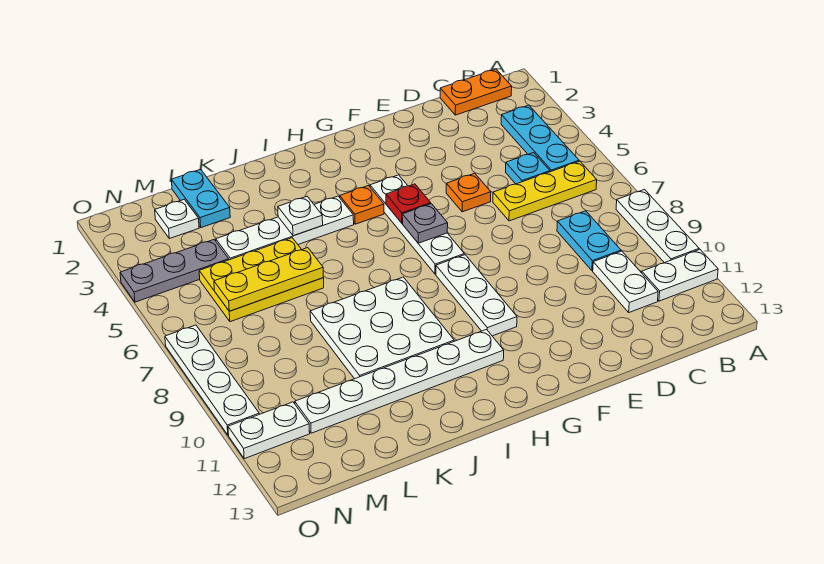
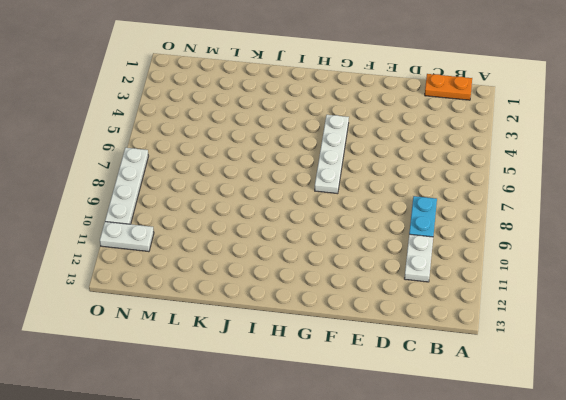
none -> white 1x3 plate [616,190,699,263]
none -> white 1x2 plate [642,250,718,301]
none -> cyan 1x3 plate [501,105,579,172]

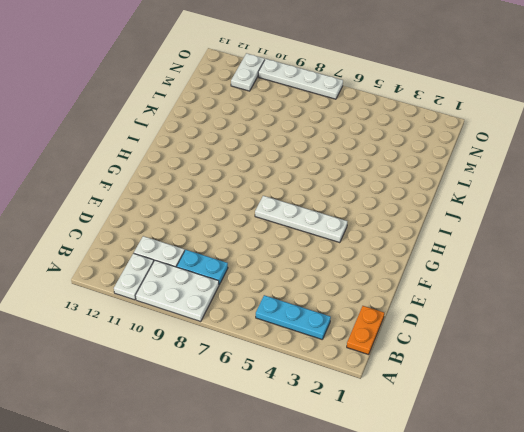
white 2x3 plate [135,260,219,321] -> white 1x3 plate [616,190,699,263]
none -> yellow 1x3 plate [493,161,597,221]
none -> cyan 1x1 plate [506,153,550,184]
none -> orange 1x1 plate [446,173,491,212]

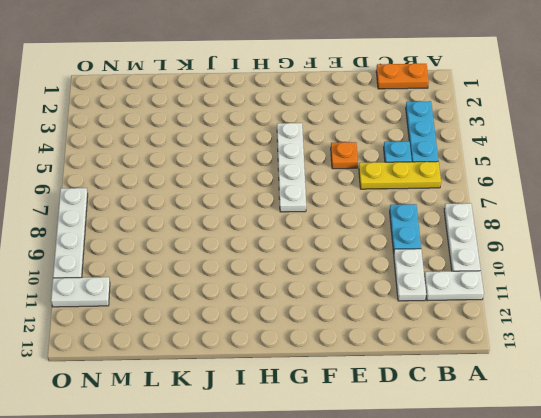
none -> white 1x3 plate [436,255,517,336]
none -> orange 1x1 plate [340,186,384,224]
none -> white 1x6 plate [295,330,504,433]

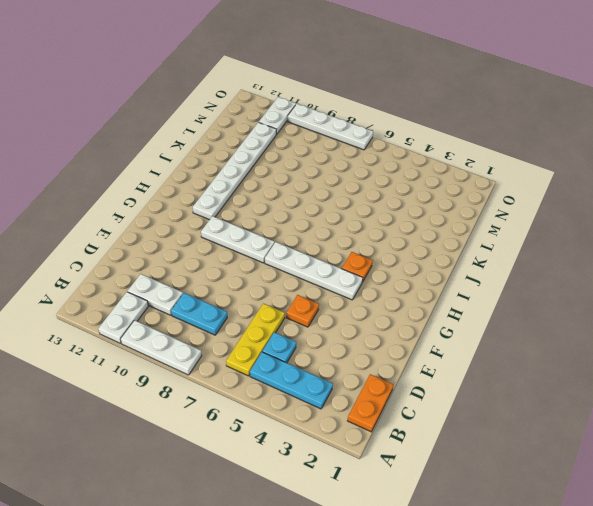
none -> white 1x4 plate [216,196,354,260]
none -> white 3x3 plate [310,277,454,379]
none -> yellow 2x3 plate [199,238,324,322]

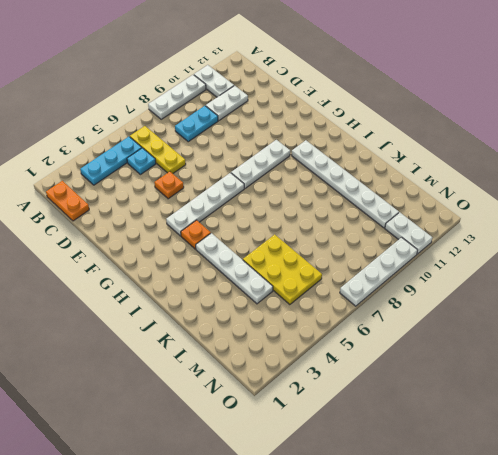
none -> white 3x3 plate [310,277,454,379]
none -> cyan 1x2 plate [171,169,230,228]
none -> white 1x1 plate [155,199,199,239]

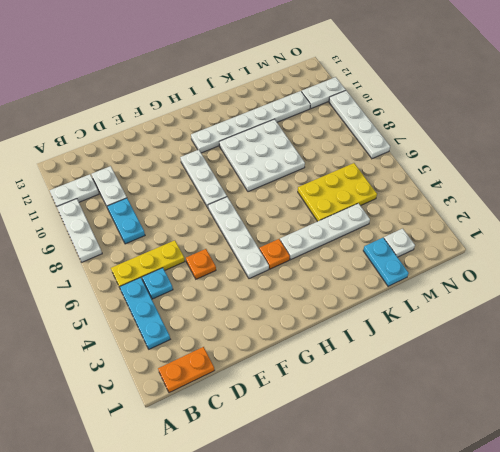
none -> grey 1x3 plate [120,240,229,302]
none -> red 1x1 plate [386,184,431,223]
none -> grey 1x1 plate [402,204,448,243]

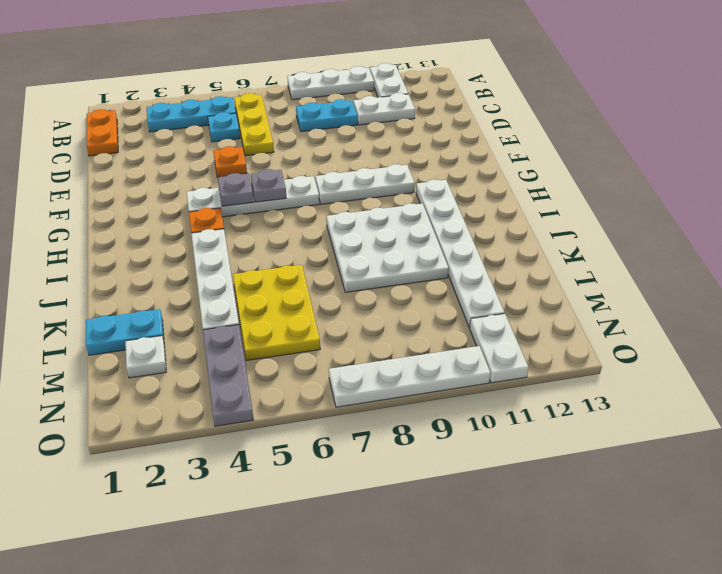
grey 1x1 plate [218,173,254,206] -> red 1x1 plate [386,184,431,223]
none -> white 1x1 plate [278,197,323,236]
none -> yellow 1x3 plate [214,248,323,311]

